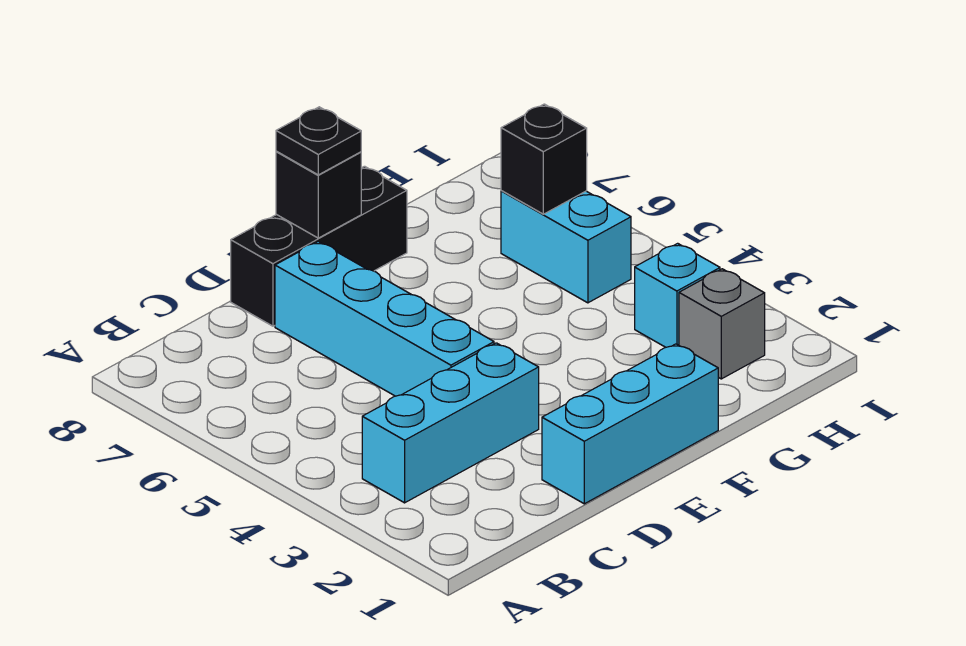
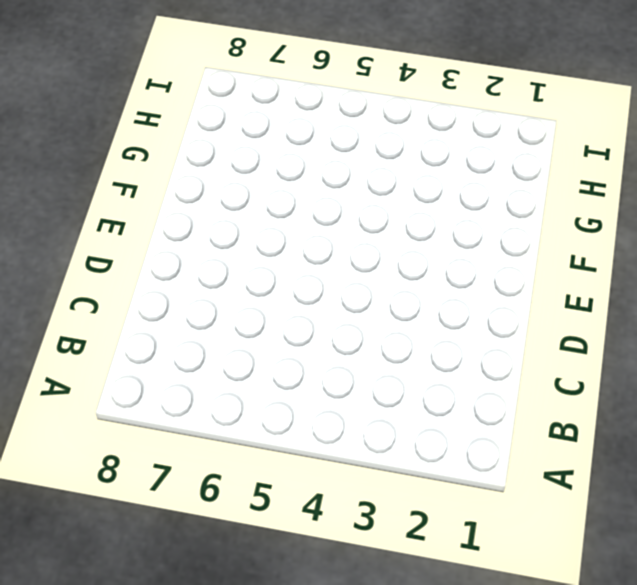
none -> cyan 1x3 brick [362,343,539,503]
none -> cyan 1x3 brick [542,344,718,504]

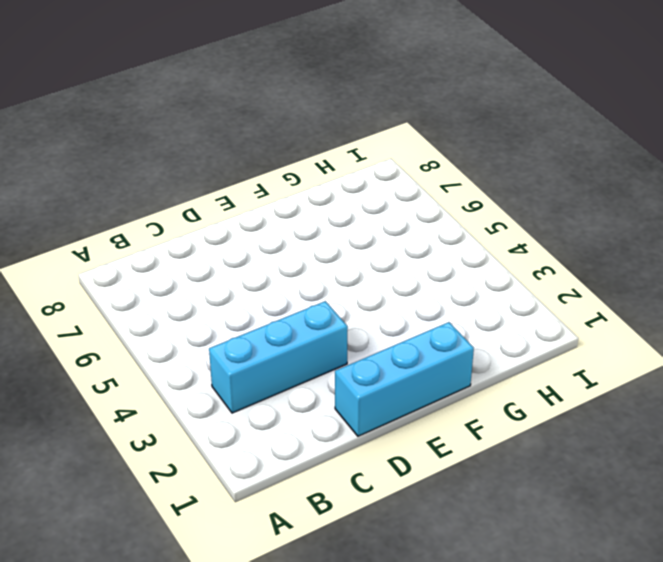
none -> cyan 1x4 brick [275,241,494,396]
none -> black 1x3 brick [231,166,407,326]

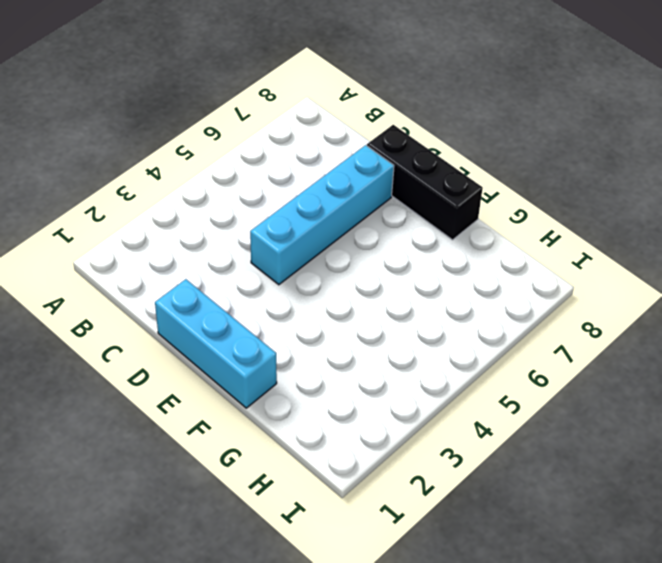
none -> cyan 1x3 brick [362,343,539,503]
none -> grey 1x1 brick [679,269,765,379]

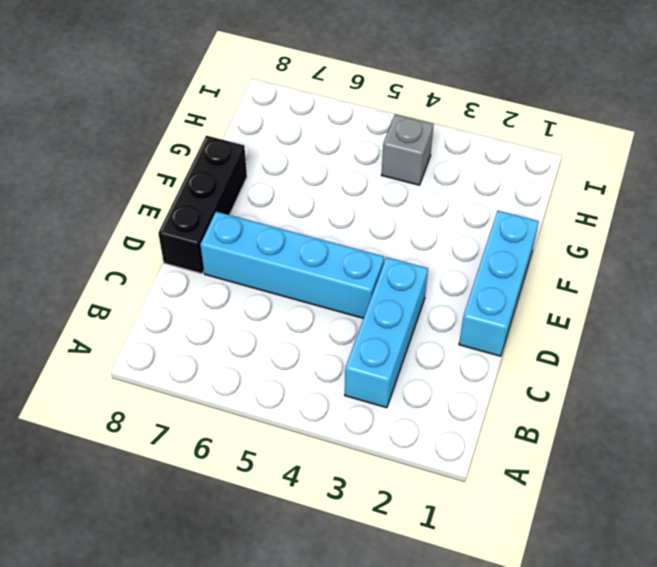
grey 1x1 brick [382,114,434,185] -> grey 1x1 brick moved to [679,269,765,379]
none -> cyan 1x1 brick [635,243,720,347]
none -> cyan 1x2 brick [501,191,631,303]

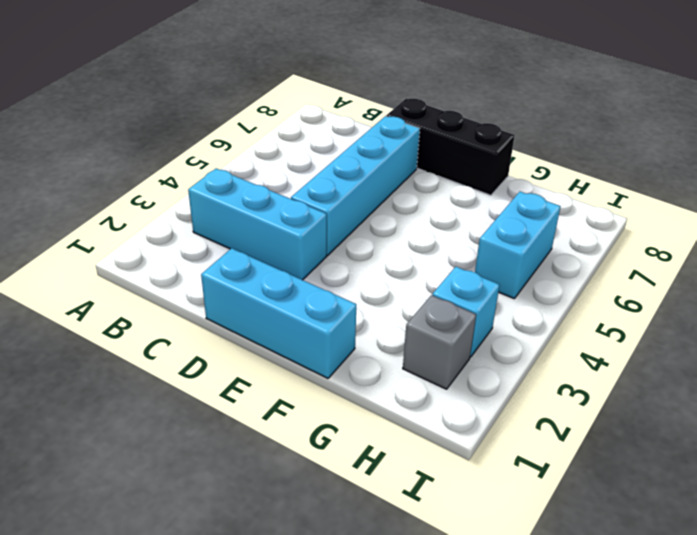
none -> black 1x1 brick [276,151,361,238]
none -> black 1x1 brick [501,104,587,214]

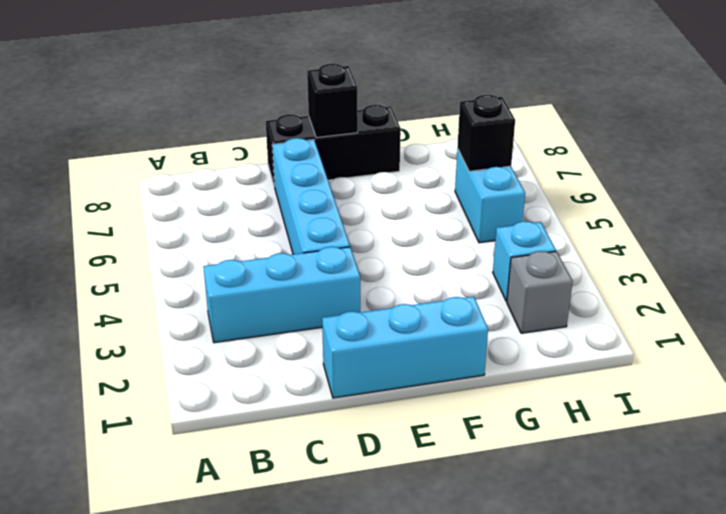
none -> black 1x1 plate [276,107,361,175]

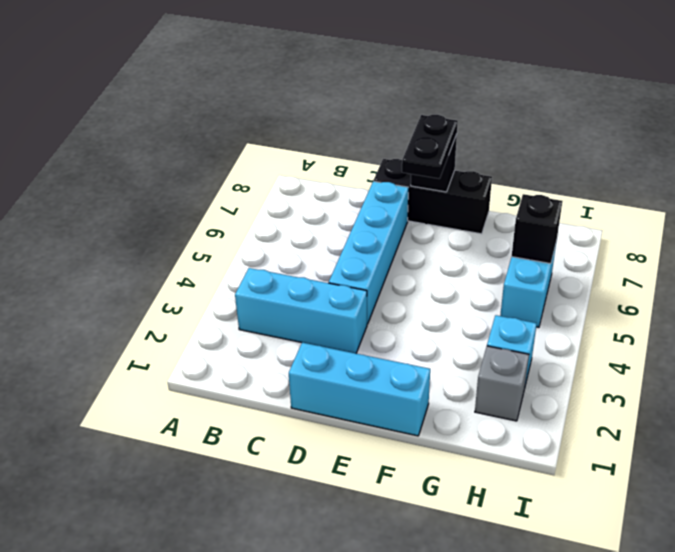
black 1x2 plate [402,115,458,179] -> black 1x1 plate [276,107,361,175]

